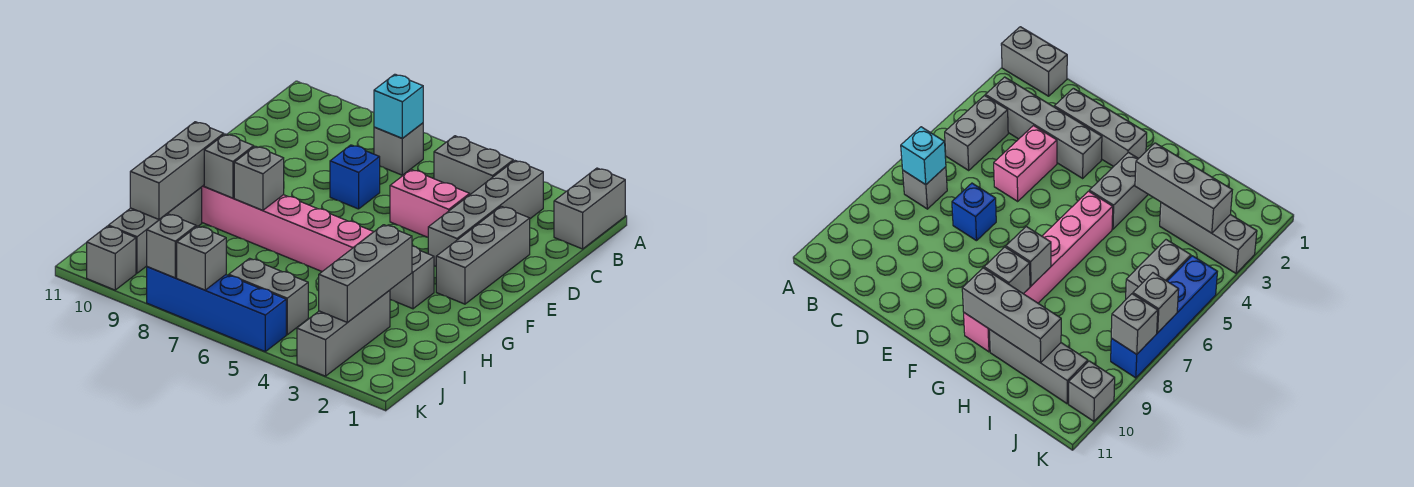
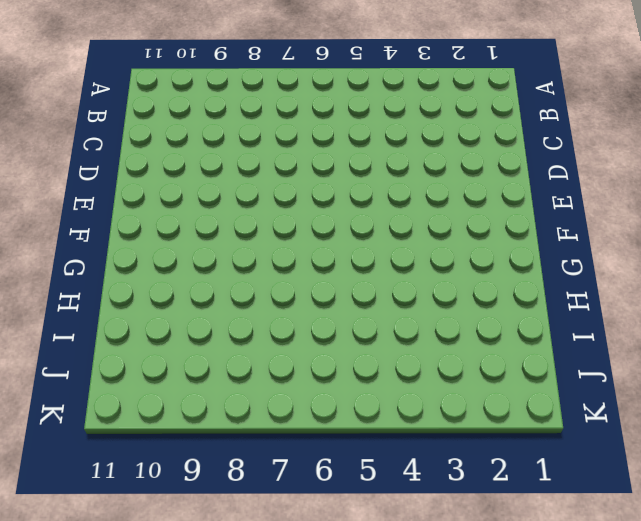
none -> grey 1x2 brick [554,168,625,249]
none -> grey 1x4 brick [428,161,543,266]
none -> grey 1x2 brick [434,136,513,194]

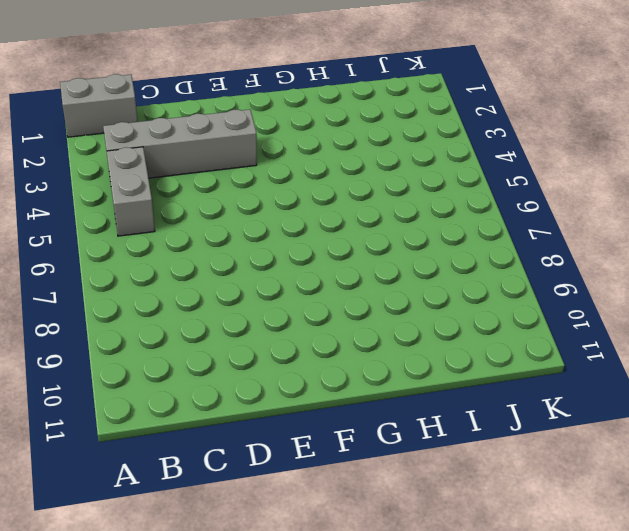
none -> grey 1x1 brick [374,123,423,175]
none -> grey 1x3 brick [436,206,530,304]
none -> pink 1x2 brick [390,170,470,237]

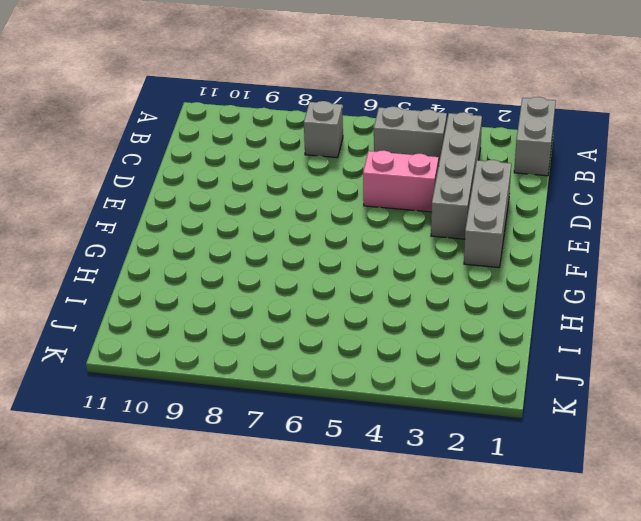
none -> blue 1x1 brick [330,145,380,209]
none -> grey 1x2 brick [390,246,434,309]
none -> pink 1x6 brick [202,185,373,271]

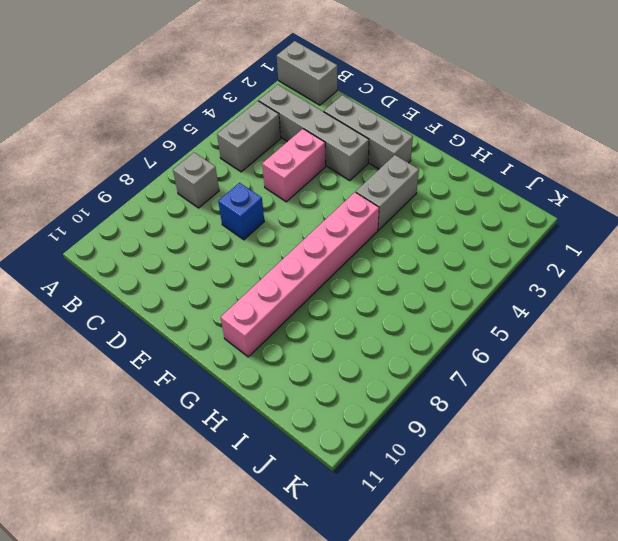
none -> grey 1x3 brick [109,187,202,273]
none -> grey 1x3 brick [297,290,390,376]
none -> grey 1x2 brick [229,258,308,335]

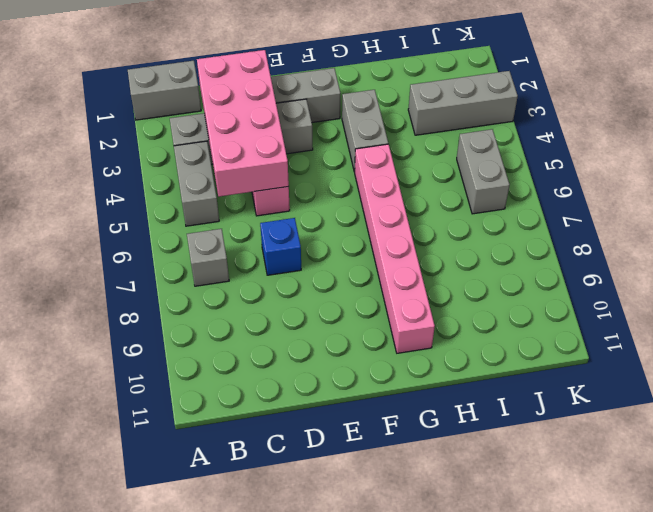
pink 2x4 brick [197,50,289,197] -> none
none -> grey 1x3 brick [109,187,202,273]
none -> blue 1x4 brick [147,267,286,351]
none -> grey 1x1 brick [87,226,136,290]

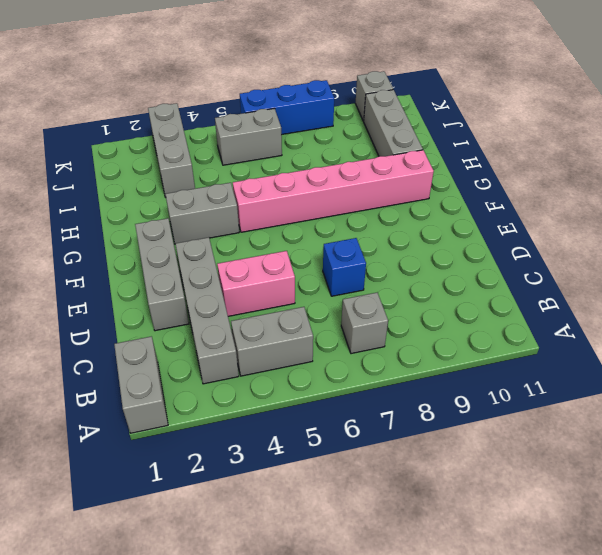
blue 1x3 brick [240,80,334,135] -> blue 1x4 brick [147,267,286,351]
none -> cyan 1x1 brick [374,74,423,138]
none -> grey 1x1 brick [234,146,284,210]
none -> grey 1x1 brick [204,134,254,198]

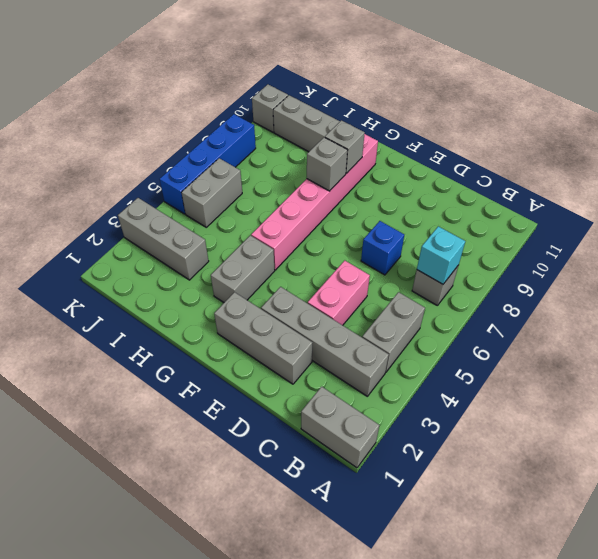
none -> grey 1x3 brick [130,122,224,219]
none -> grey 1x3 brick [319,225,412,322]
none -> grey 1x1 brick [177,226,226,290]

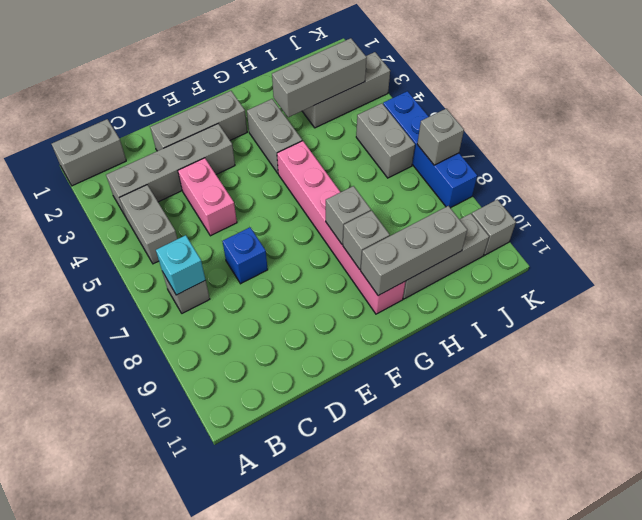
none -> grey 1x1 brick [147,214,196,278]

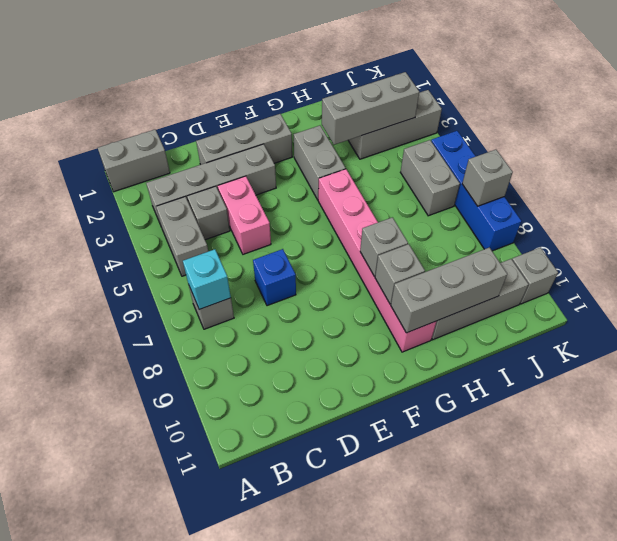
grey 1x1 brick [187,186,230,240] -> grey 1x1 brick moved to [147,214,196,278]

